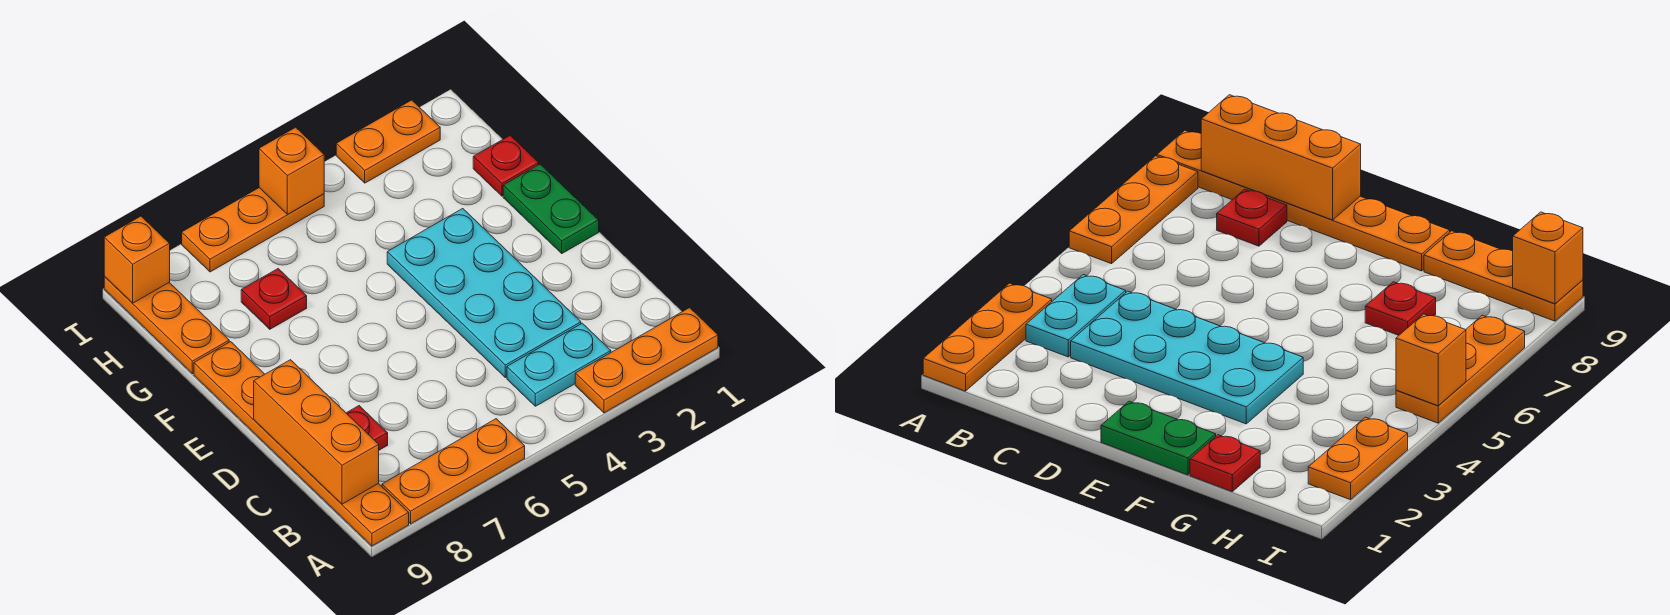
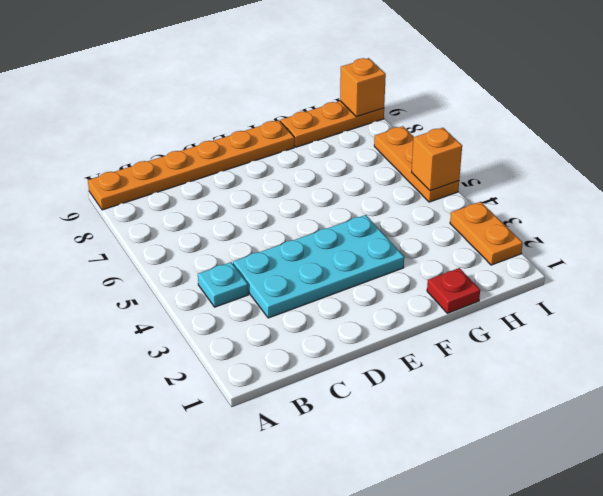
cyan 1x1 plate [198,262,248,307] -> cyan 1x2 plate [507,323,611,406]
none -> orange 1x3 plate [575,308,718,413]
none -> orange 1x3 plate [382,419,525,524]
none -> red 1x1 plate [347,406,388,450]

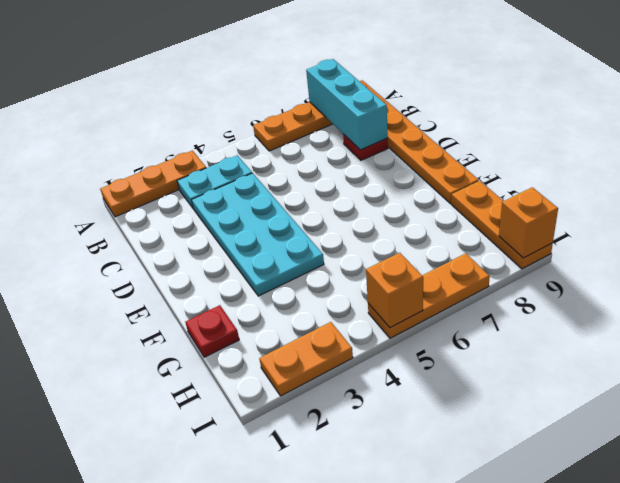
cyan 1x3 brick [306,59,388,150] -> none
none -> green 1x2 plate [503,164,599,253]
none -> red 1x1 plate [241,269,307,329]
none -> orange 1x3 brick [254,360,379,504]

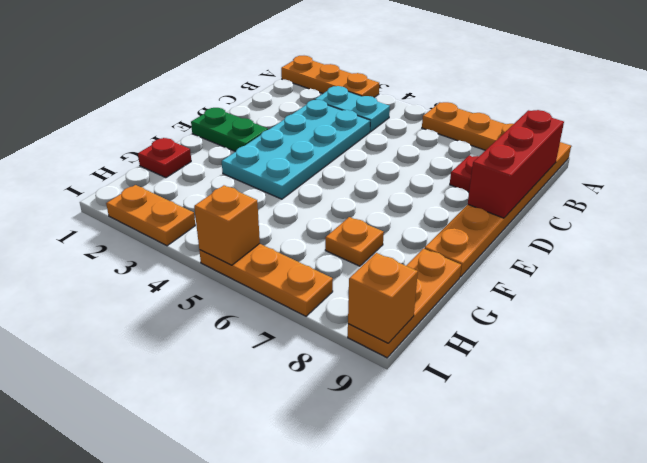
red 1x3 brick [468,110,564,218] -> orange 1x3 brick [254,360,379,504]
green 1x2 plate [191,108,268,152] -> green 1x2 plate turned to [503,164,599,253]
orange 1x1 plate [325,217,384,266] -> red 1x1 plate [241,269,307,329]

